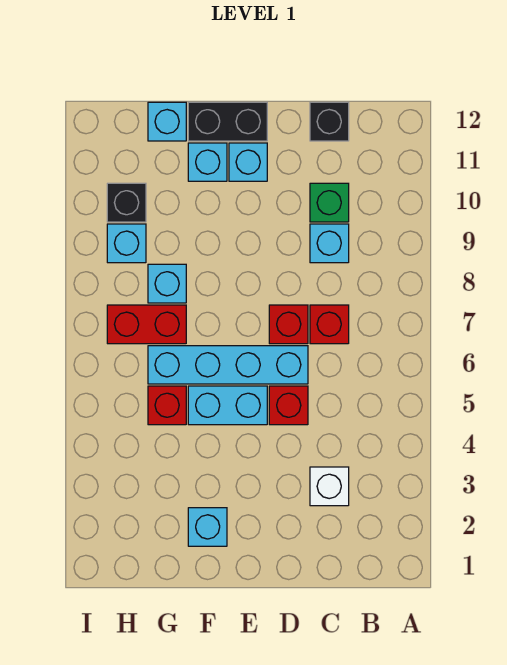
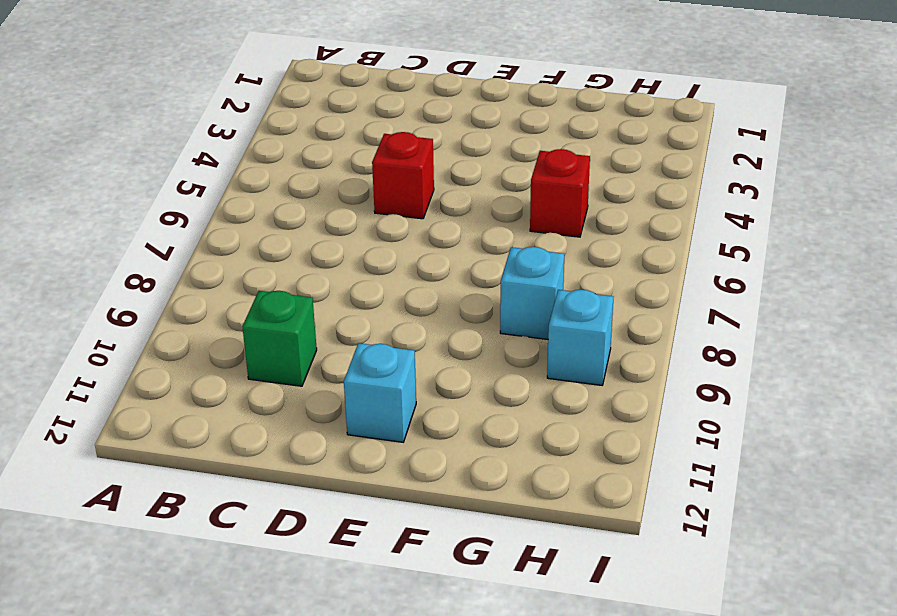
none -> white 1x1 brick [310,467,349,506]
none -> red 1x1 brick [310,305,349,344]
none -> cyan 1x1 brick [310,224,349,263]

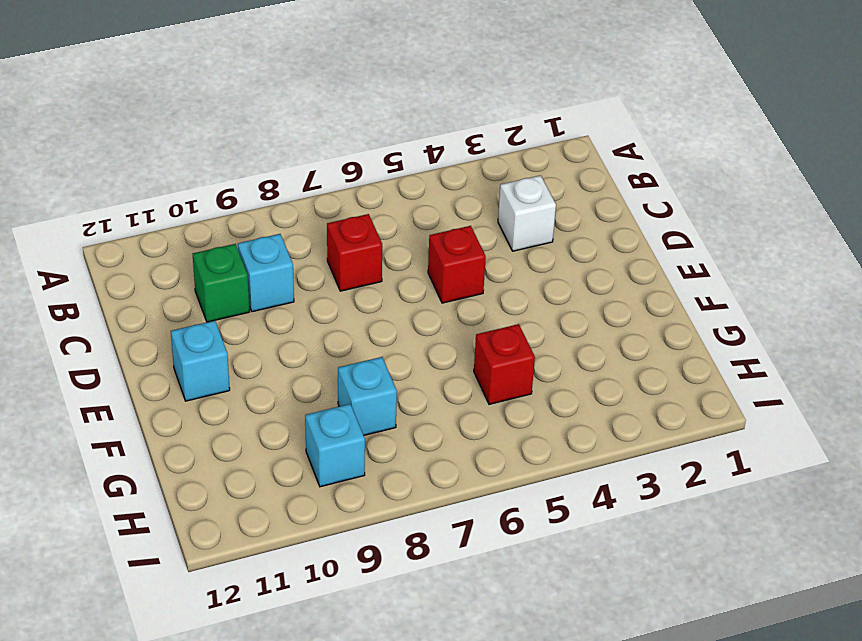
none -> black 1x1 brick [310,102,349,141]
none -> cyan 1x4 brick [148,346,308,384]
none -> red 1x1 brick [269,305,308,344]

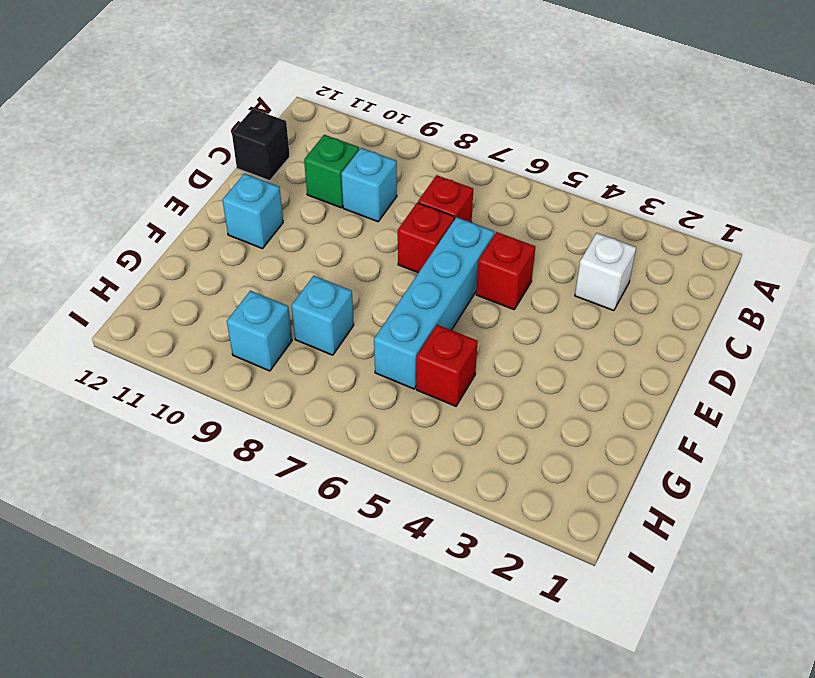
none -> cyan 1x2 brick [188,386,267,425]
none -> black 1x2 brick [188,102,267,141]
none -> cyan 1x1 brick [188,508,227,546]

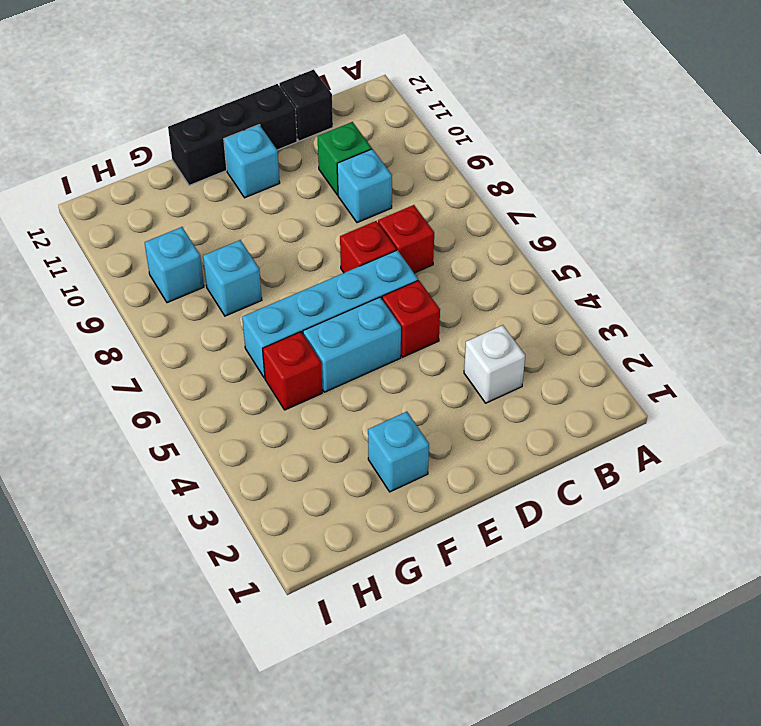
black 1x3 brick [168,84,297,185] -> black 1x2 brick [188,102,267,141]
none -> cyan 1x1 brick [188,143,227,181]
none -> red 1x2 brick [107,305,186,344]
none -> cyan 1x1 brick [148,102,186,141]

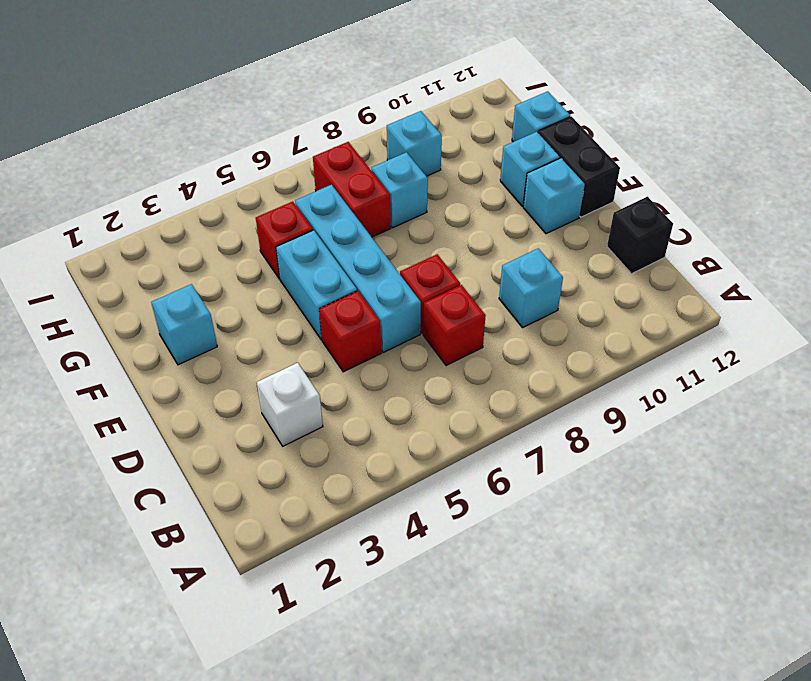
none -> green 1x1 brick [310,183,349,222]
none -> black 1x1 brick [107,183,146,222]

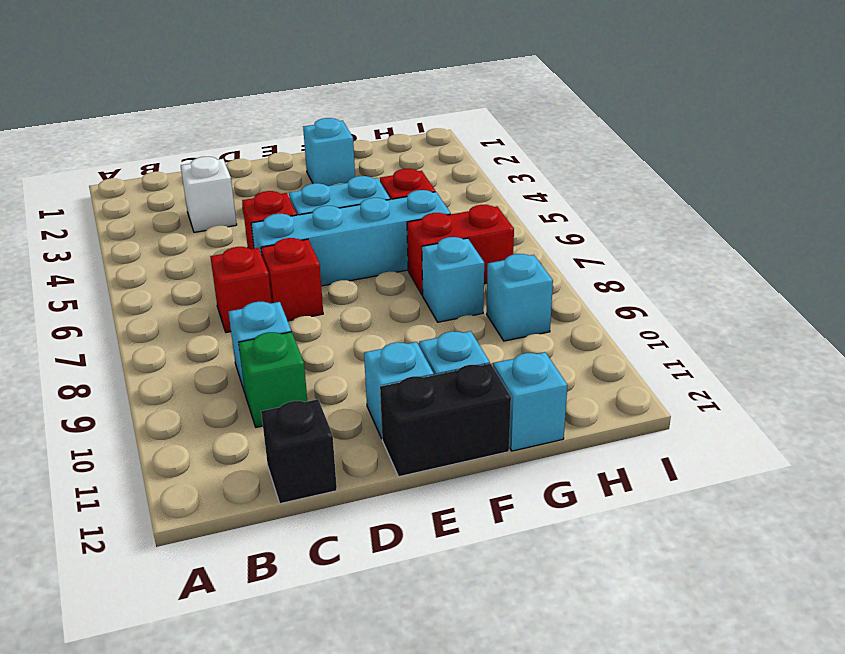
none -> black 1x1 brick [107,183,146,222]

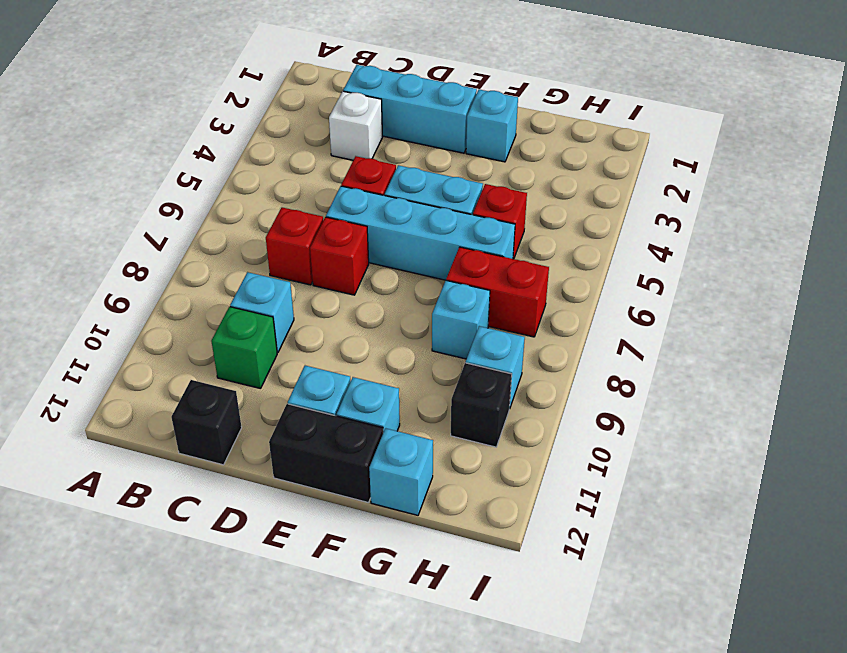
cyan 1x3 brick [343,65,477,153] -> none

